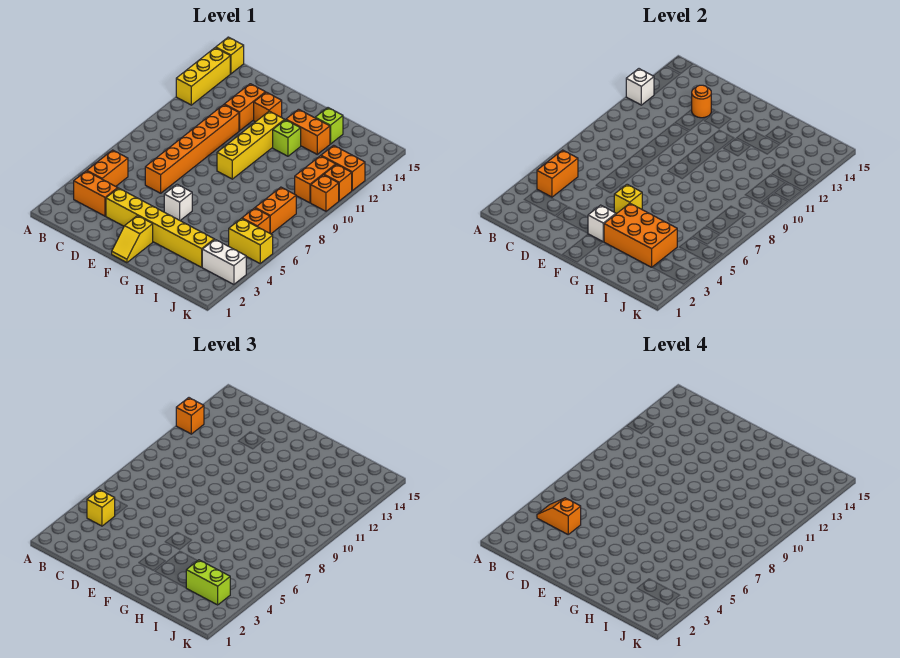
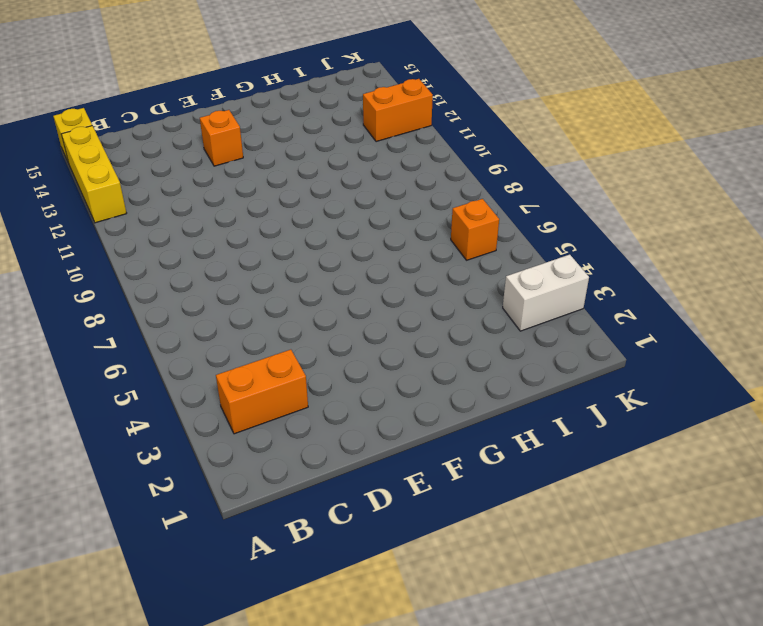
none -> orange 1x2 brick [87,150,128,186]
none -> yellow 1x6 brick [106,188,214,267]
none -> orange 1x6 brick [145,105,239,193]
none -> orange 1x2 brick [224,84,266,131]

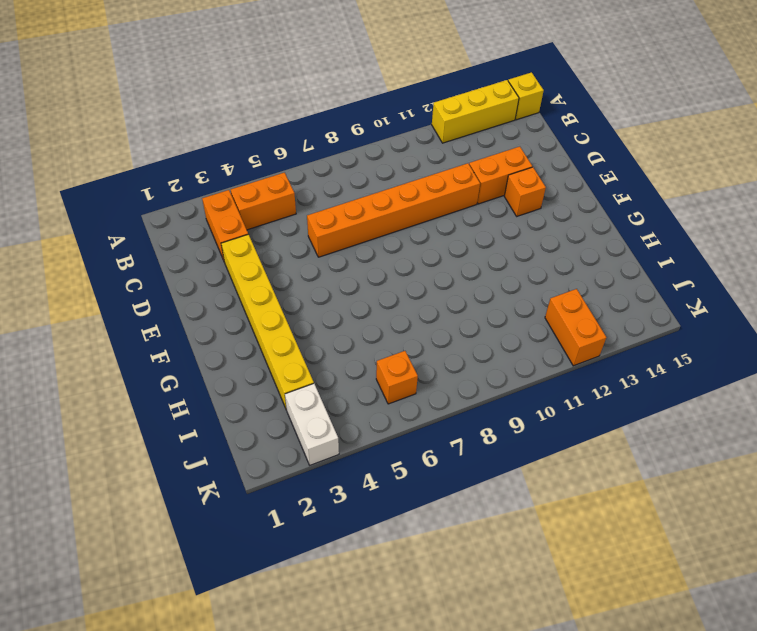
none -> yellow 1x2 slope [112,216,153,263]
none -> white 1x1 brick [164,184,192,220]
none -> yellow 1x4 brick [217,111,284,179]
none -> lime 1x1 brick [273,120,301,156]

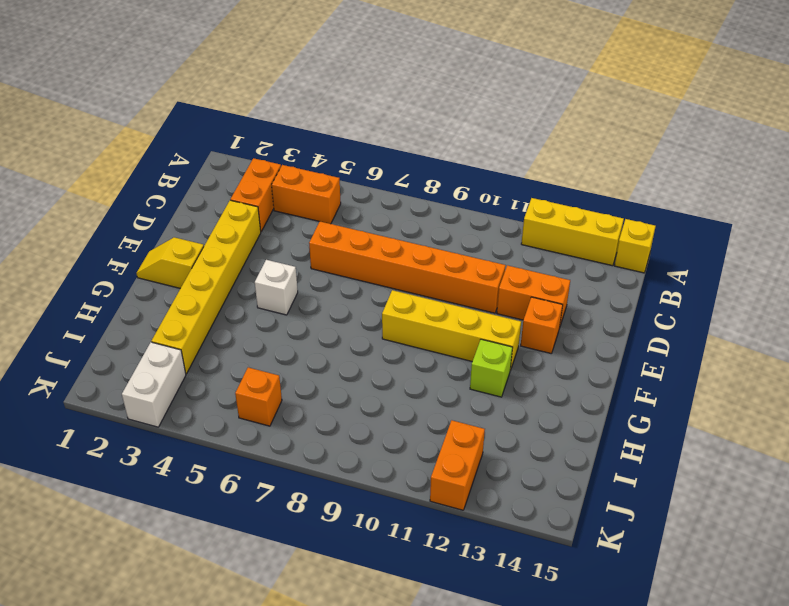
none -> orange 1x2 brick [286,109,330,154]
none -> lime 1x1 brick [315,108,343,144]
none -> yellow 1x2 brick [229,219,273,264]
none -> orange 1x2 brick [255,187,296,234]

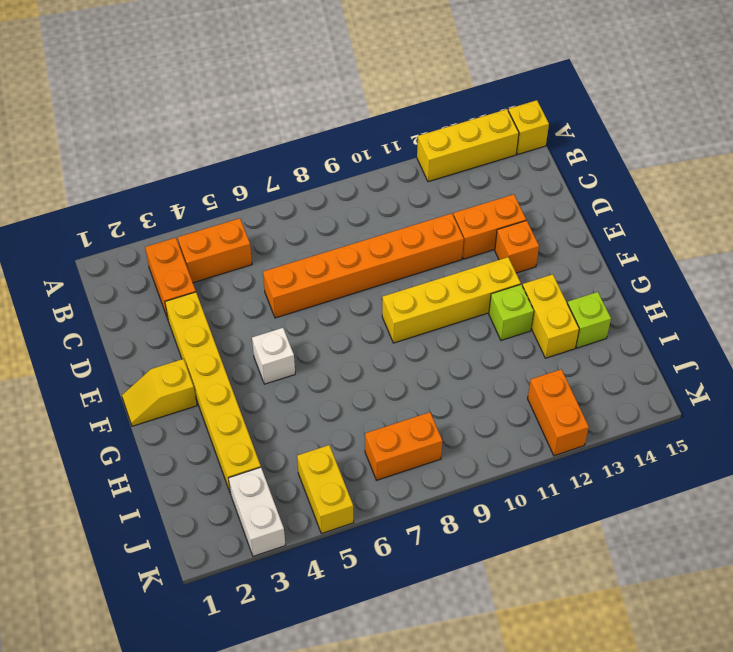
yellow 1x2 brick [522,274,579,358] -> orange 1x2 brick [286,109,330,154]
none -> orange 1x1 brick [242,208,270,233]
none -> orange 1x2 brick [295,156,336,203]
none -> orange 1x1 brick [311,175,339,211]
none -> orange 1x1 brick [324,164,352,201]

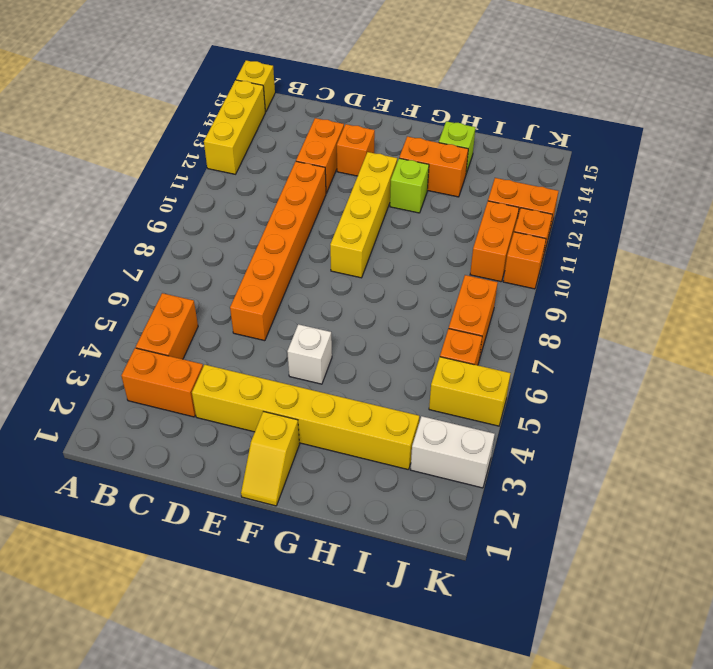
none -> white 1x1 brick [626,69,654,105]
none -> orange 1x2 brick [537,150,578,197]
none -> orange 1x1 round brick [692,85,711,118]
none -> white 1x1 brick [588,205,616,242]

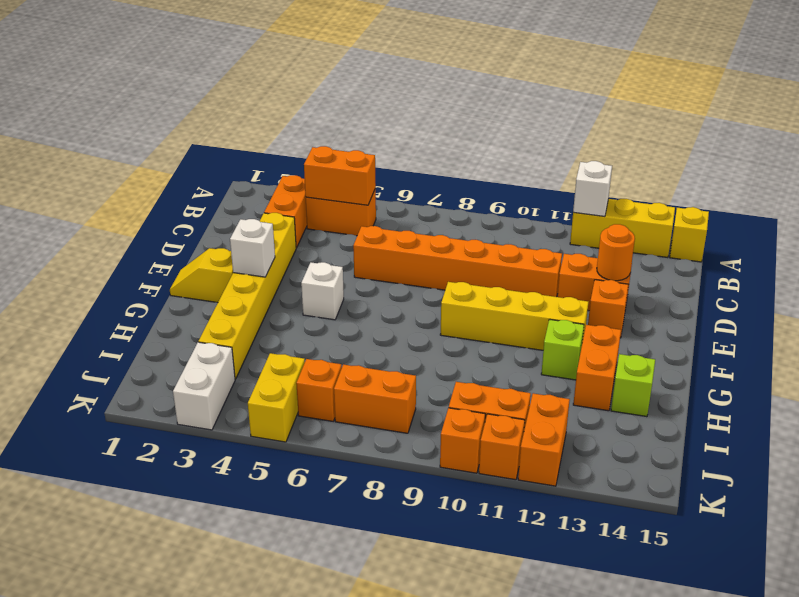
none -> yellow 1x1 brick [614,184,642,214]
none -> orange 2x3 brick [604,203,677,267]
none -> orange 1x1 brick [176,398,204,434]
none -> yellow 1x1 brick [87,490,115,526]

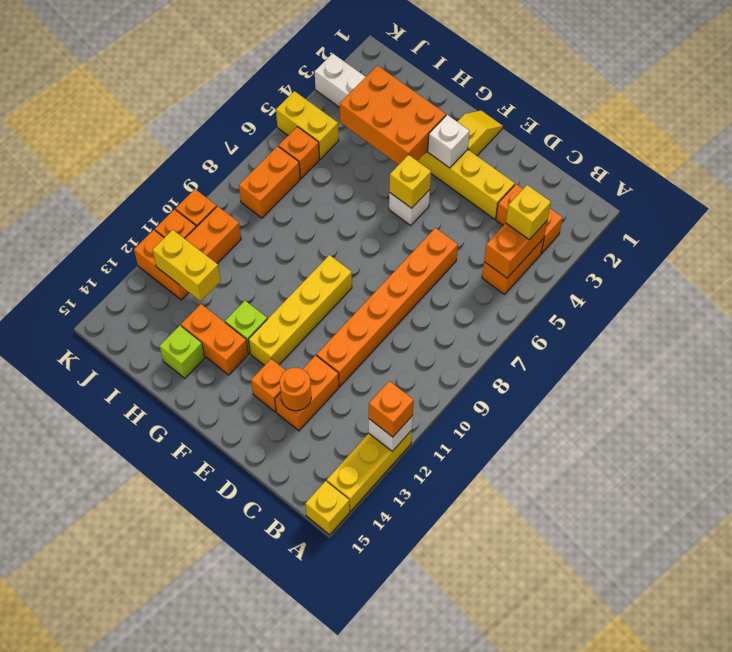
yellow 1x2 brick [152,230,221,301] -> none
none -> lime 1x2 brick [186,560,230,605]
none -> orange 1x2 slope [537,498,581,534]

